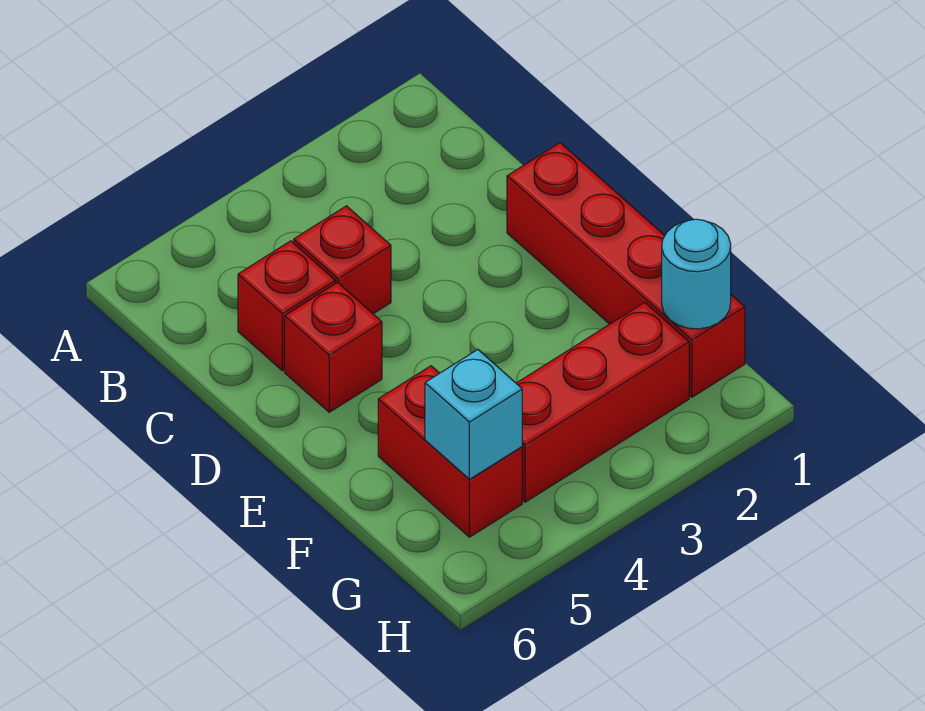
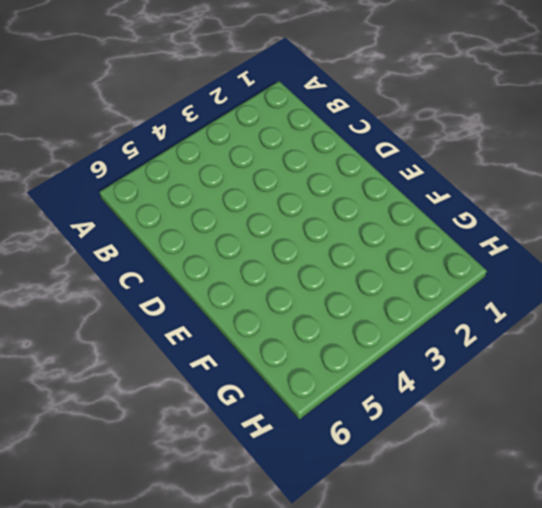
none -> red 1x1 brick [294,206,391,314]
none -> red 1x1 brick [238,241,335,371]

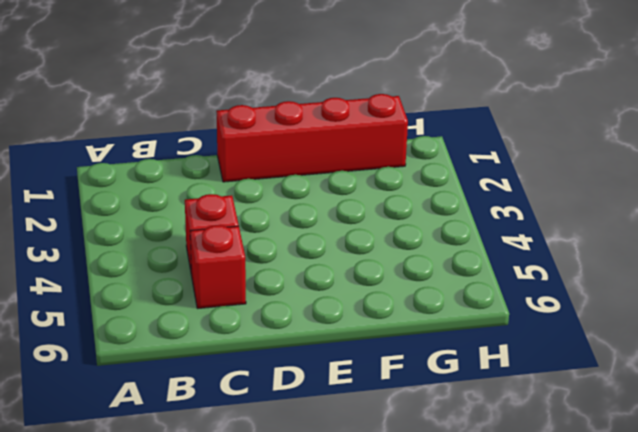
none -> red 1x1 brick [285,283,382,412]
none -> red 1x2 brick [378,366,522,537]

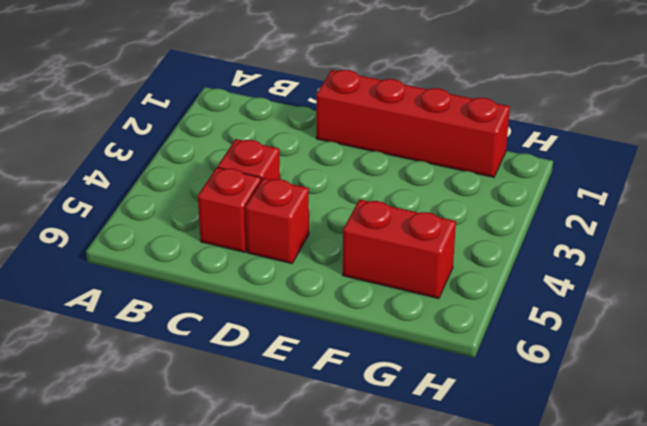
none -> red 1x3 brick [516,302,689,502]
none -> cyan 1x1 round brick [662,219,731,329]

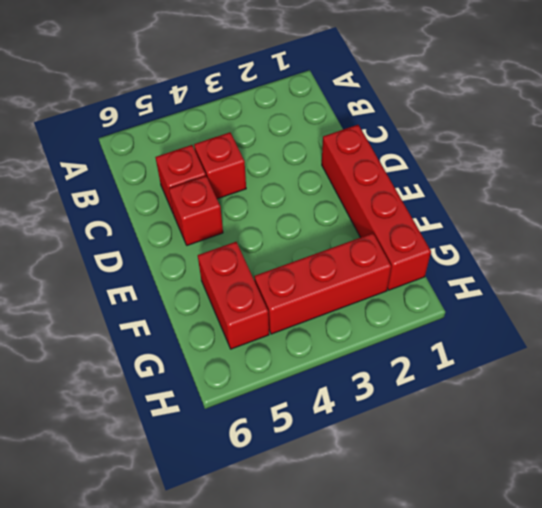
none -> cyan 1x1 round brick [662,219,731,329]
none -> cyan 1x1 brick [425,350,522,479]

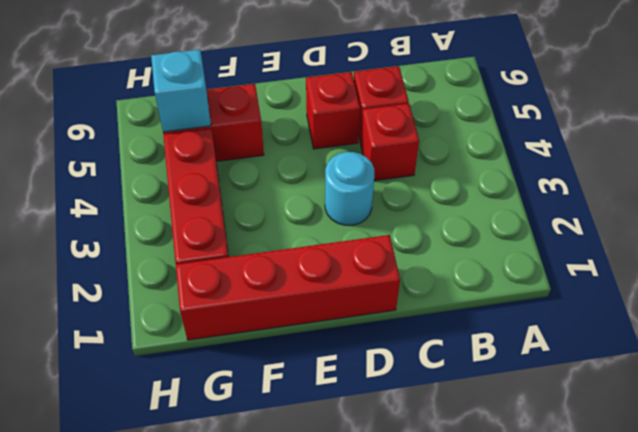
cyan 1x1 round brick [325,152,374,225] -> cyan 1x1 round brick moved to [662,219,731,329]

